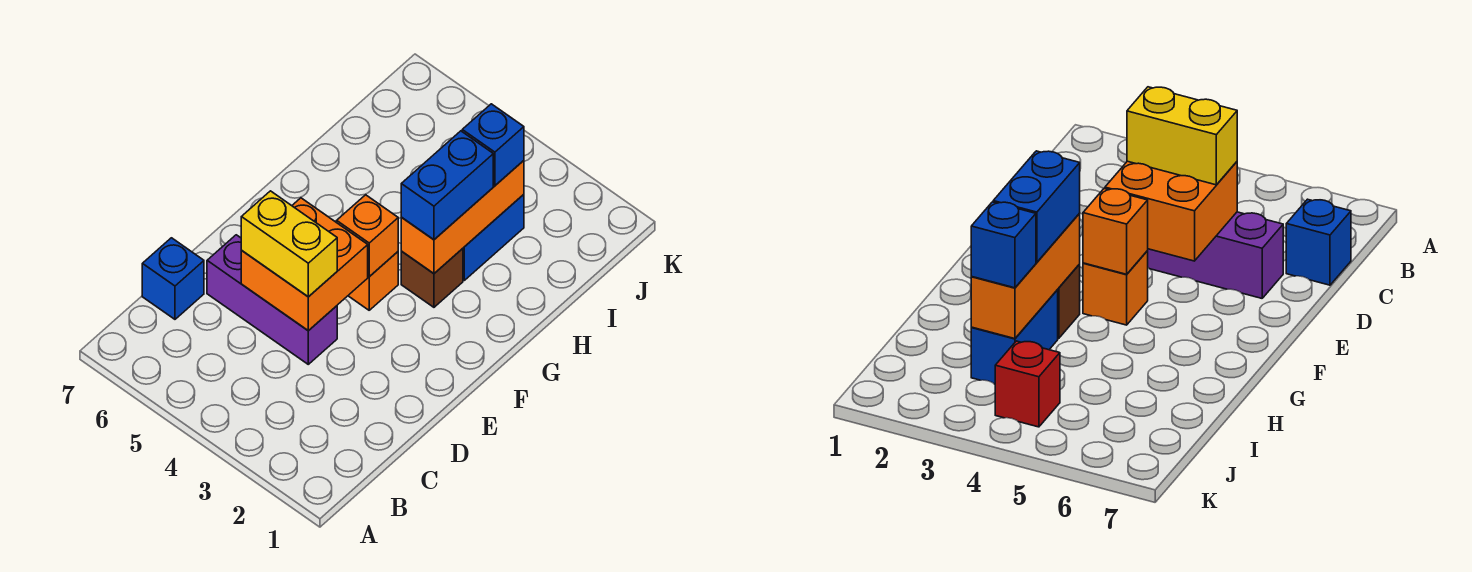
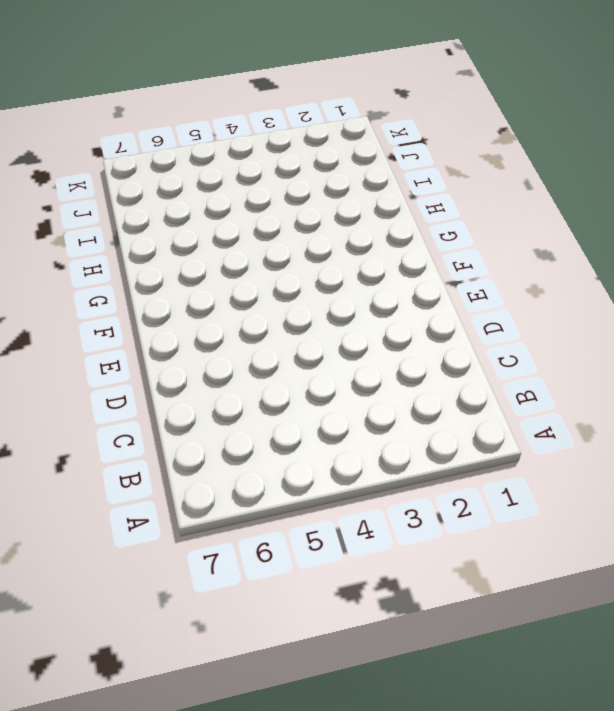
none -> blue 1x1 brick [142,238,204,319]
none -> purple 1x3 brick [207,235,337,364]
none -> orange 1x1 brick [348,252,398,310]

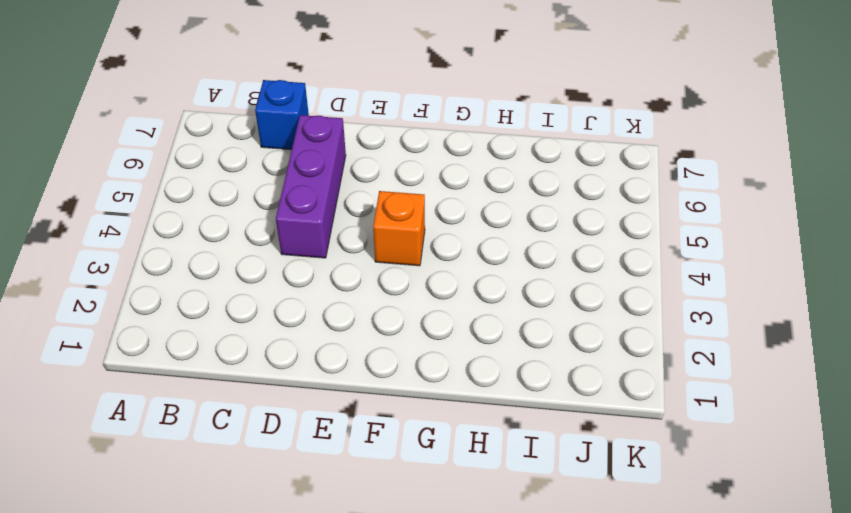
none -> brown 1x1 brick [401,248,463,307]
none -> blue 1x2 brick [463,194,524,280]
none -> red 1x1 brick [995,341,1060,427]

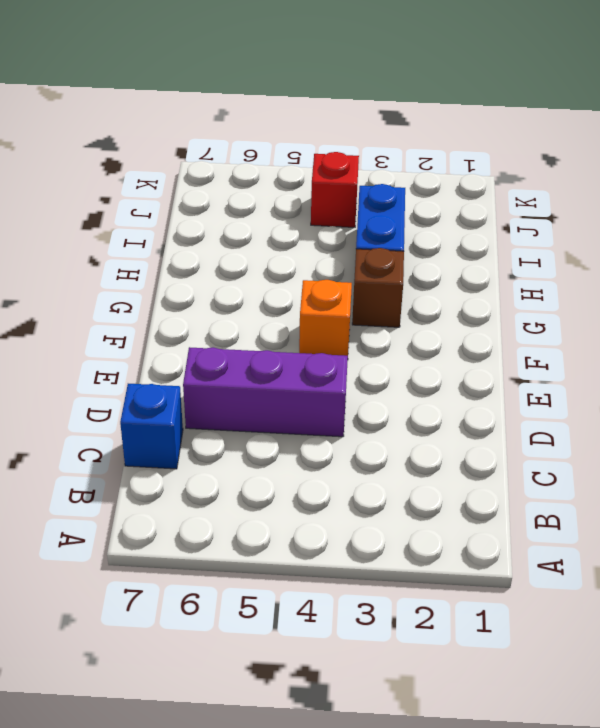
none -> orange 2x2 brick [241,198,368,331]
none -> orange 1x1 brick [337,195,398,277]
none -> orange 1x3 brick [401,161,524,274]

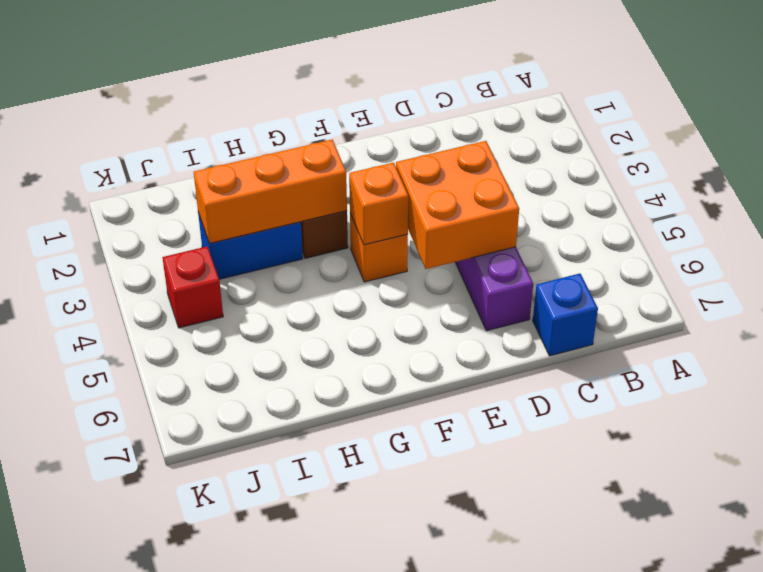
none -> yellow 1x2 brick [241,191,337,296]
none -> blue 1x2 brick [401,131,493,240]
none -> blue 1x1 brick [462,104,524,186]

